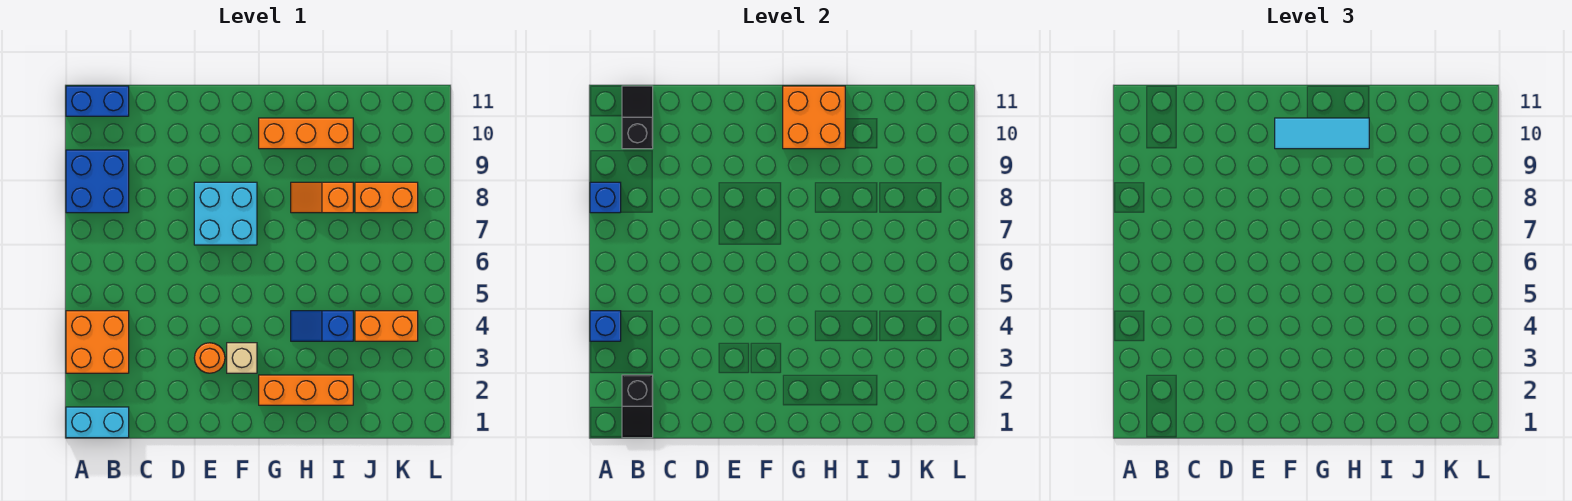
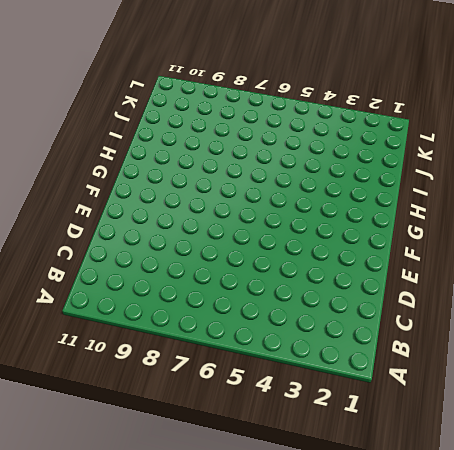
none -> cyan 1x2 brick [66,407,129,438]
none -> orange 2x2 brick [66,311,129,373]
none -> blue 2x2 brick [66,150,129,213]

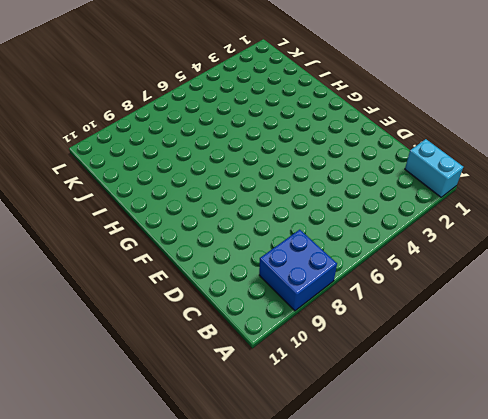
none -> orange 2x2 brick [66,311,129,373]
none -> blue 1x2 brick [66,86,129,116]
none -> orange 1x1 round brick [195,343,225,373]

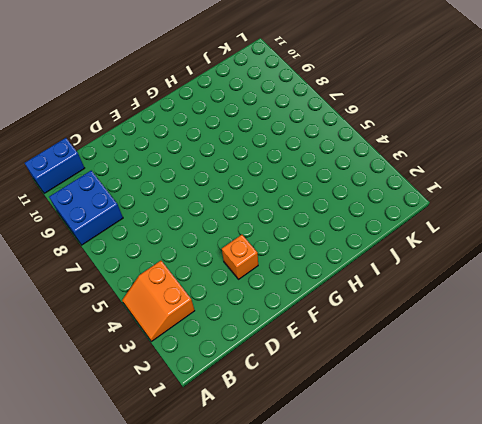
orange 2x2 slope [122,261,195,341] -> orange 2x2 brick [66,311,129,373]
orange 1x1 brick [222,235,258,279] -> orange 1x1 round brick [195,343,225,373]
none -> cyan 1x2 brick [66,407,129,438]
none -> cyan 2x2 brick [194,182,257,245]
none -> tan 1x1 brick [227,343,257,373]

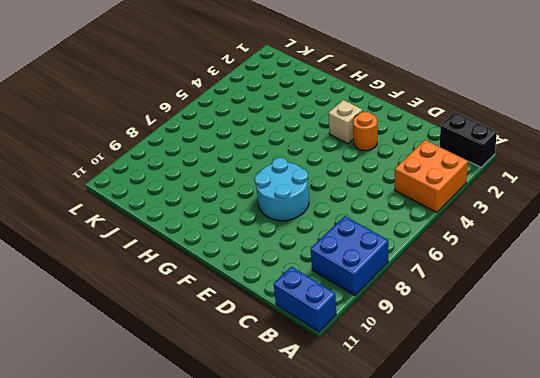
black 1x2 brick [440,112,497,167] -> cyan 1x2 brick [66,407,129,438]
cyan 2x2 round brick [255,158,309,221] -> cyan 2x2 brick [194,182,257,245]
none -> orange 1x3 brick [259,375,353,405]
none -> orange 1x3 brick [259,118,353,149]
none -> blue 1x2 slope [291,311,353,341]

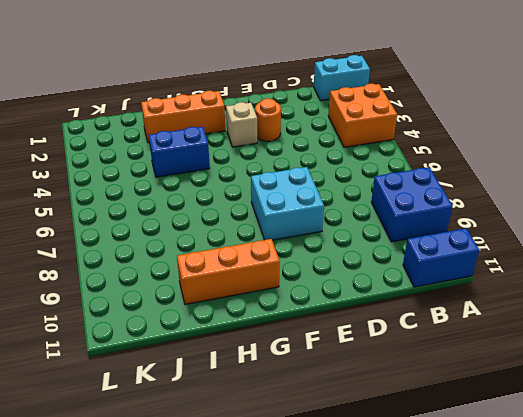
blue 1x2 brick [149,127,210,177] -> blue 1x2 slope [291,311,353,341]
none -> orange 1x2 slope [291,182,353,213]
none -> orange 1x2 brick [355,311,418,341]
none -> orange 1x2 brick [355,182,418,213]

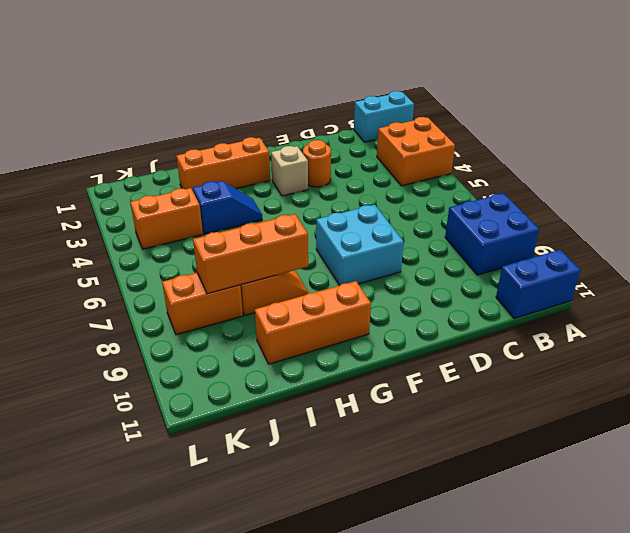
orange 1x3 brick [193,214,308,294] -> none
none -> blue 1x1 brick [590,311,621,341]
none -> blue 1x1 brick [590,182,621,213]
none -> black 1x2 slope [622,375,653,438]

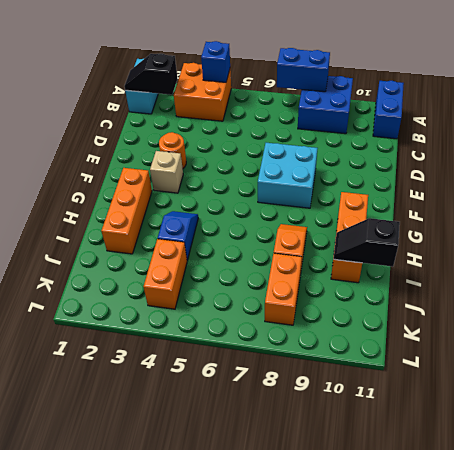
blue 1x2 brick [277,48,330,92] -> blue 1x1 brick [590,182,621,213]
black 1x2 slope [334,218,400,267] -> black 1x2 slope turned to [622,86,653,149]
none -> orange 2x2 brick [783,86,845,149]
none -> cyan 1x3 tile [1275,118,1369,149]

